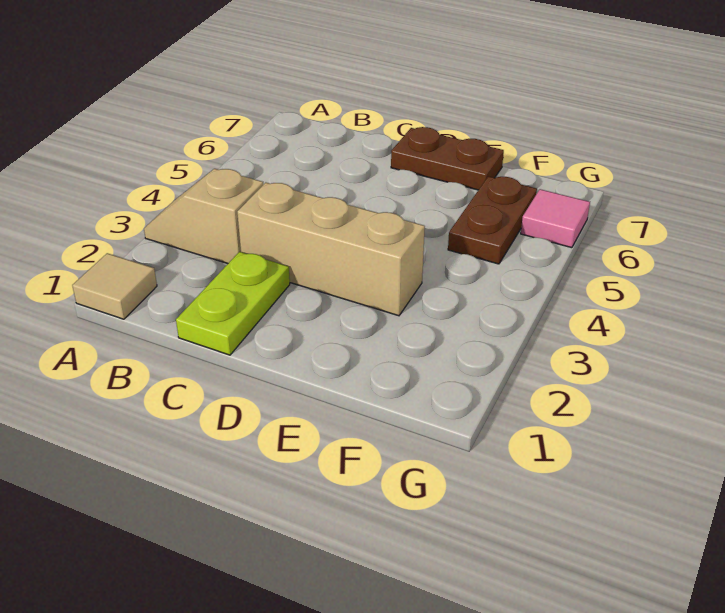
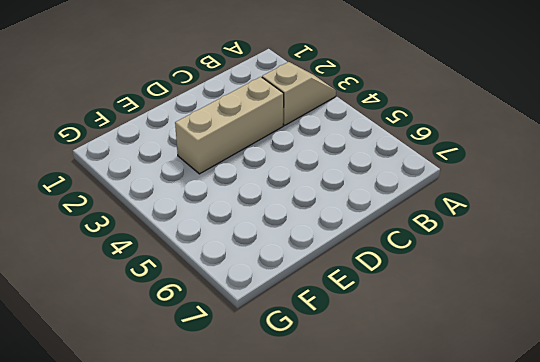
none -> tan 1x1 tile [72,253,157,319]
none -> lime 1x2 plate [176,252,290,355]

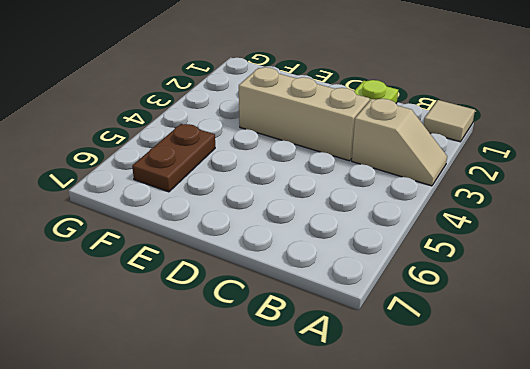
none -> brown 1x2 plate [391,127,504,190]
none -> pink 1x1 tile [521,189,590,248]

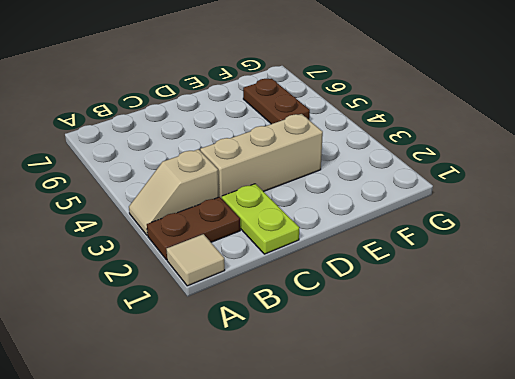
brown 1x2 plate [147,197,240,260] -> brown 1x2 plate moved to [391,127,504,190]
none -> pink 1x1 tile [521,189,590,248]

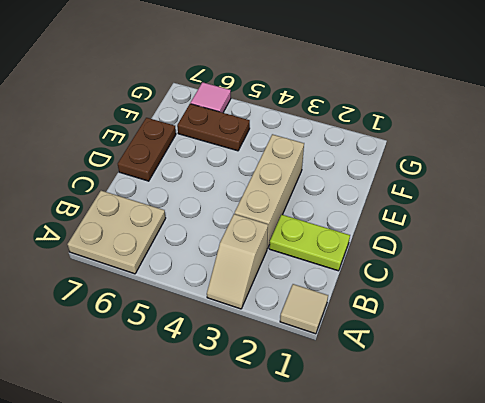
tan 2x2 plate [67,191,166,274] -> none

